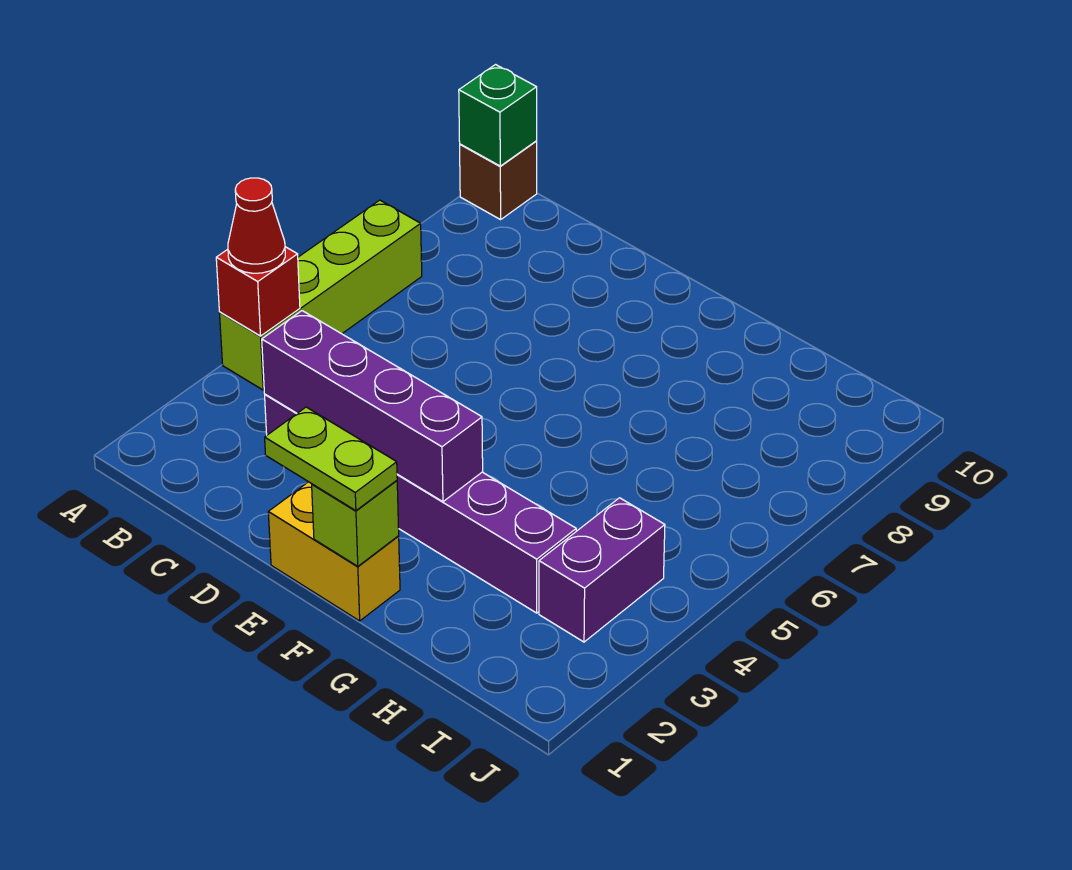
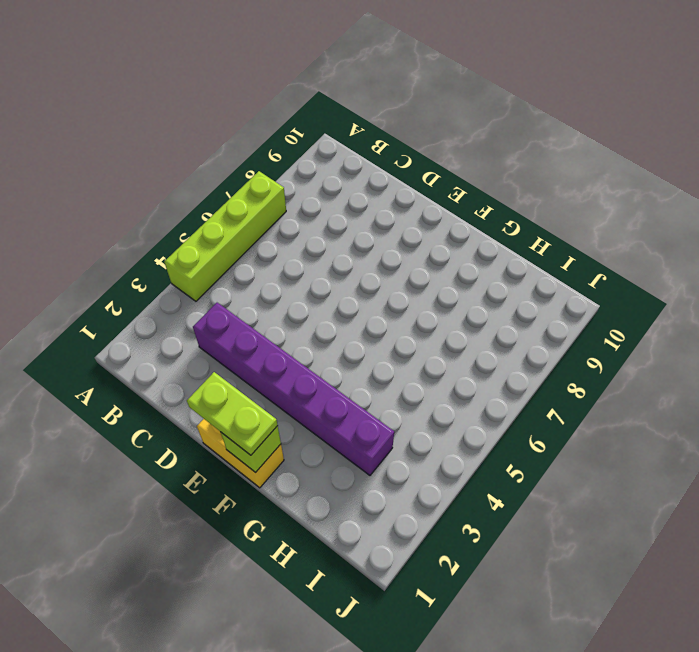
none -> brown 1x1 brick [460,141,537,220]
none -> purple 1x2 brick [539,498,665,642]

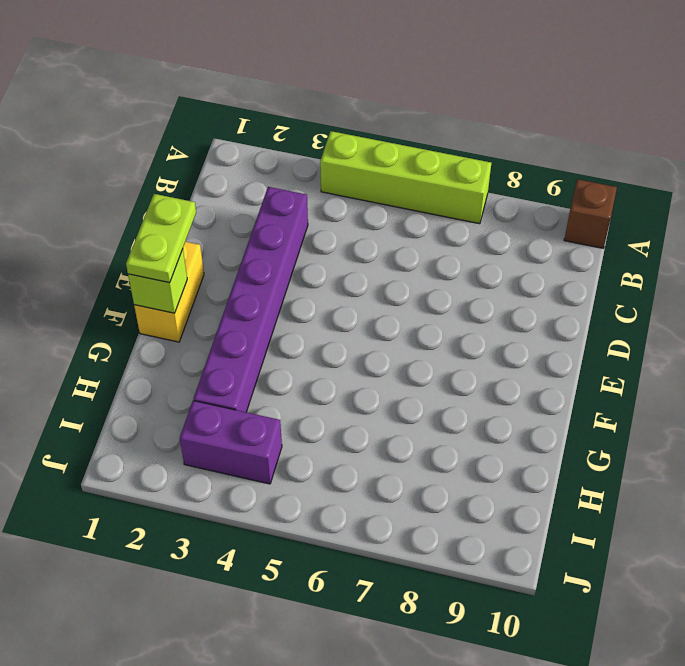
none -> red 1x1 brick [216,247,300,336]
none -> green 1x1 brick [459,65,537,166]

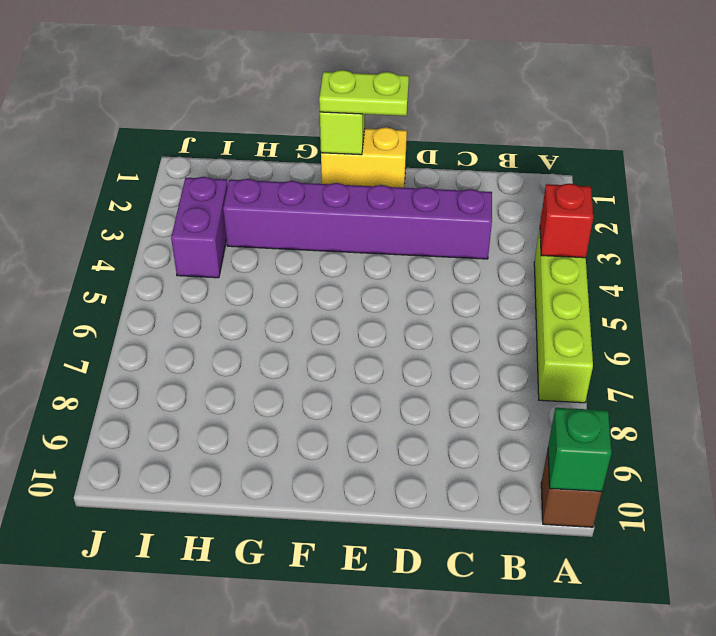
none -> purple 1x4 brick [262,311,483,502]
none -> red 1x1 cone [228,178,285,273]

